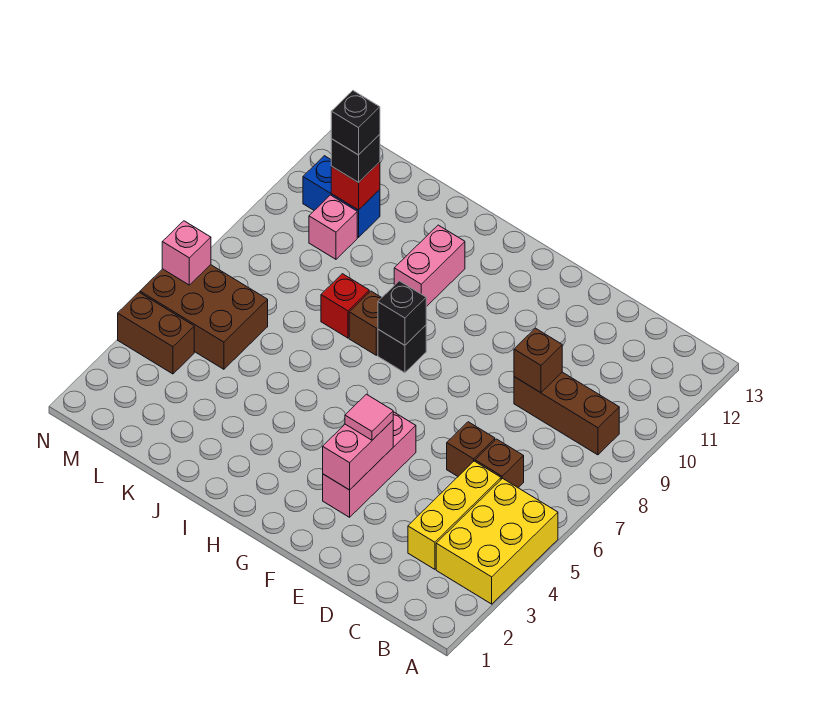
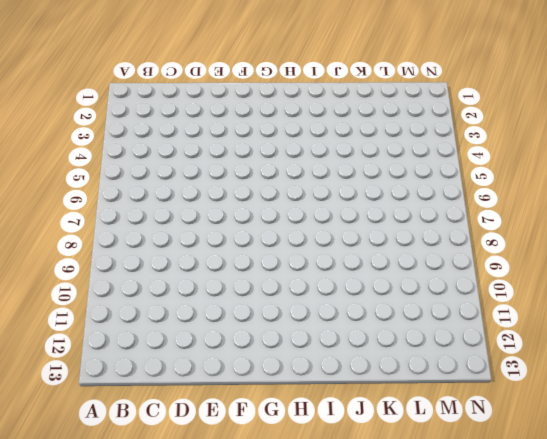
none -> yellow 2x3 brick [436,478,558,604]
none -> brown 1x3 brick [514,372,619,455]
none -> yellow 1x3 brick [408,461,501,569]

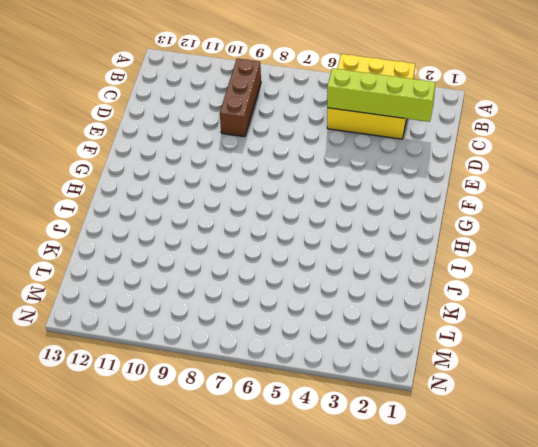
lime 1x4 brick [327,68,435,122] -> none
none -> brown 1x1 brick [475,439,524,488]
none -> brown 1x1 brick [447,422,495,476]
none -> pink 1x3 brick [323,412,416,517]

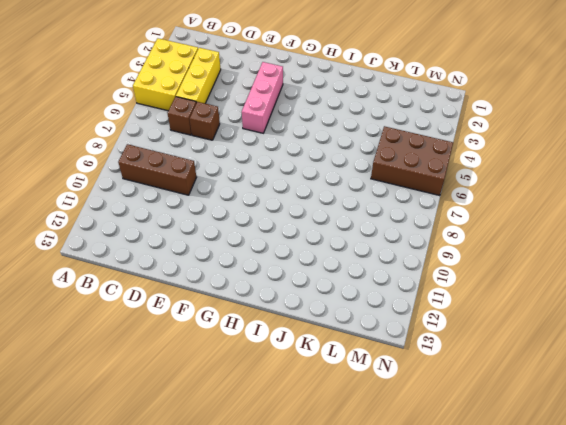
none -> black 1x1 brick [378,325,426,373]
none -> brown 1x1 brick [349,291,382,355]
none -> pink 1x2 brick [394,225,465,307]

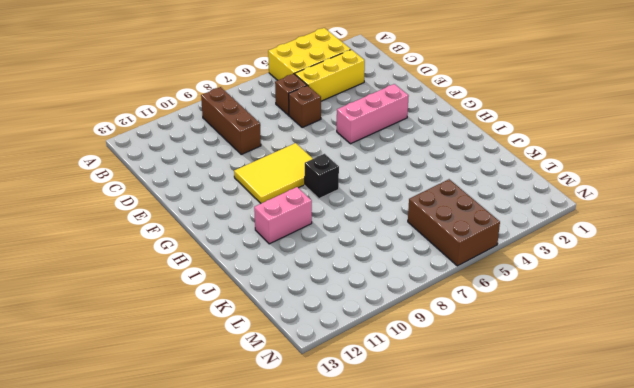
yellow 2x3 tile [234,143,313,203] -> none
none -> brown 1x1 brick [349,291,382,355]
none -> red 1x1 brick [321,274,369,338]
none -> pink 1x1 brick [309,195,357,259]

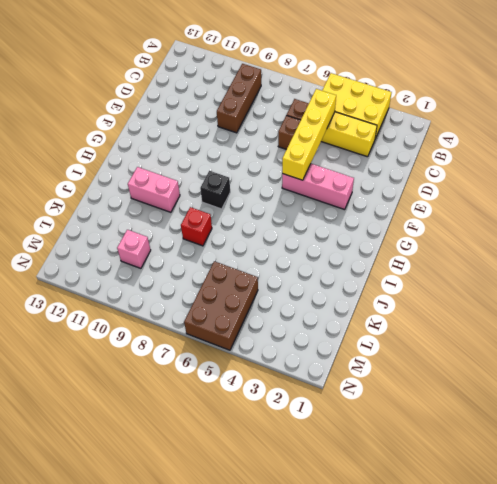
yellow 1x4 brick [282,89,336,180] -> none
none -> brown 1x1 brick [349,291,382,355]
none -> blue 1x2 brick [303,156,380,237]
none -> brown 1x2 brick [118,292,194,374]

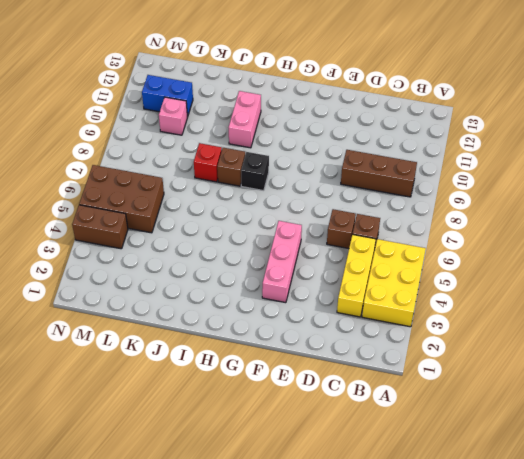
none -> brown 1x1 brick [514,328,562,393]
none -> pink 1x2 brick [323,420,393,490]
none -> black 1x1 brick [378,281,426,345]

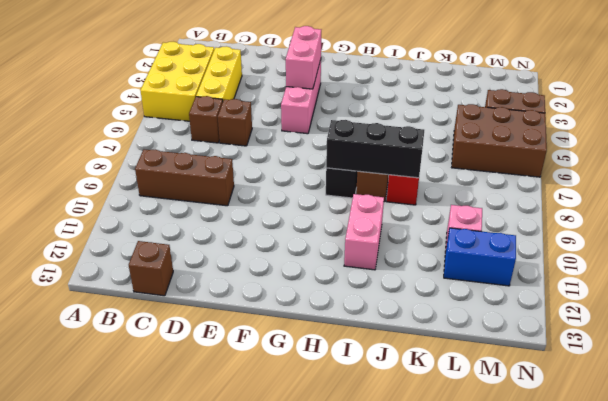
brown 1x1 brick [129,241,173,296] -> brown 1x1 brick moved to [514,328,562,393]
black 1x3 brick [326,120,424,178] -> black 1x1 brick [378,281,426,345]
none -> red 1x1 brick [331,162,380,210]
none -> pink 1x1 brick [162,221,211,285]
none -> pink 1x1 tile [345,394,393,440]

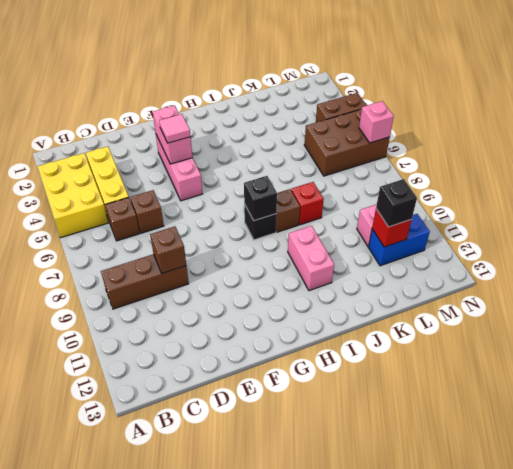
none -> black 1x1 brick [331,91,380,155]

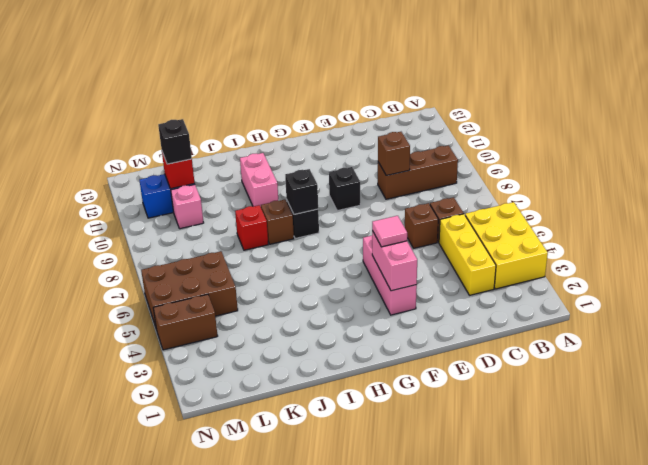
black 1x1 brick [329,167,360,211] -> black 1x1 brick moved to [331,91,380,155]
none -> pink 1x1 brick [162,221,211,285]

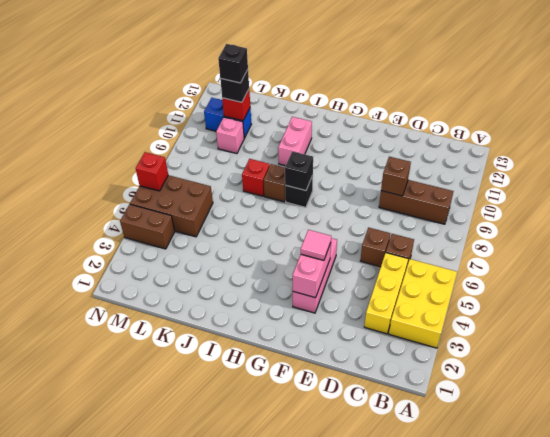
red 1x1 brick [136,152,168,191] -> pink 1x1 brick [162,221,211,285]

